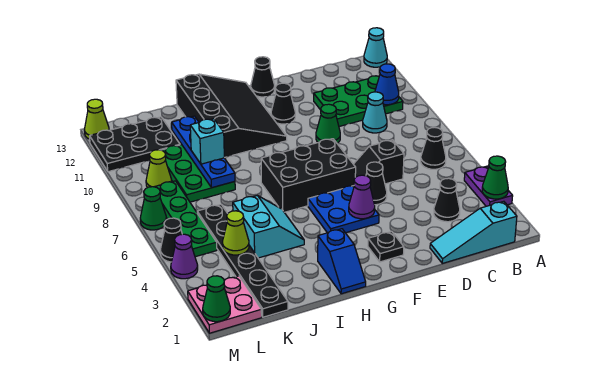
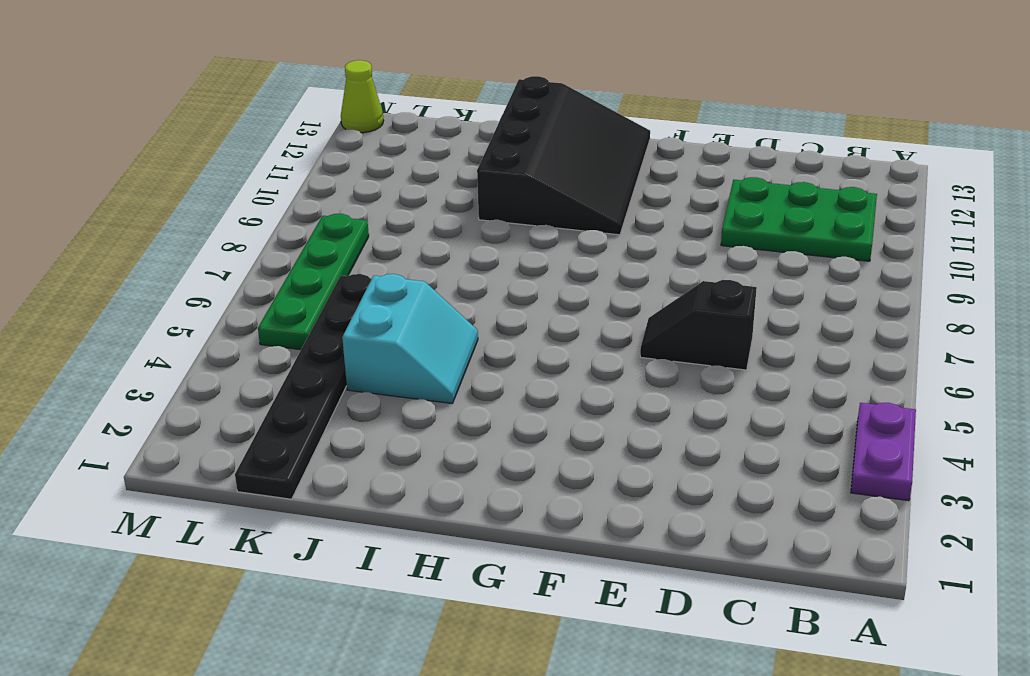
none -> cyan 1x1 cone [364,28,387,67]
none -> cyan 1x3 slope [430,201,517,263]
none -> black 1x1 cone [421,127,446,169]
none -> black 1x1 cone [434,178,460,222]

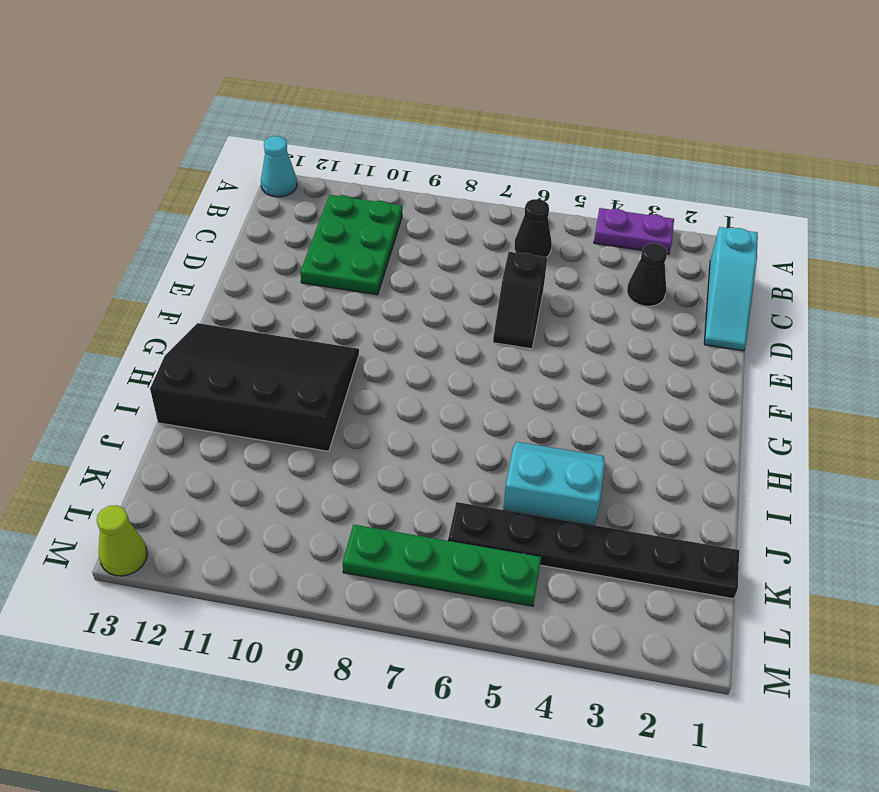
none -> cyan 1x1 cone [363,92,387,133]
none -> black 1x1 cone [366,162,387,205]
none -> green 1x1 cone [316,104,340,143]
none -> black 1x1 plate [368,232,404,262]

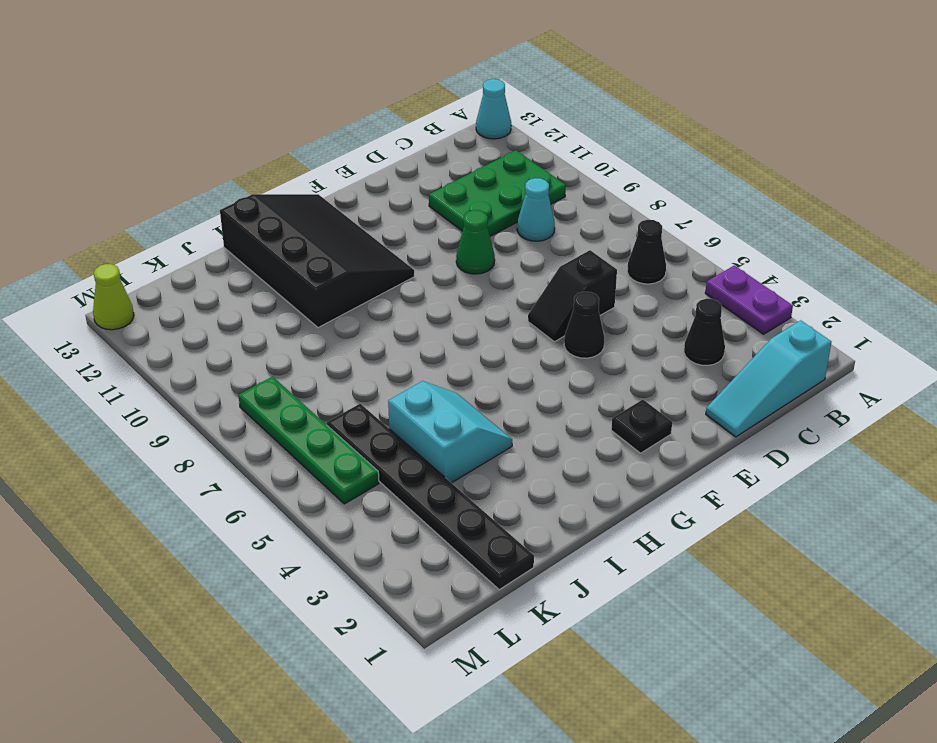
none -> blue 2x2 plate [308,186,379,233]
none -> black 2x3 brick [261,139,356,212]
none -> black 1x1 cone [271,83,295,124]
none -> black 1x1 cone [251,57,275,97]

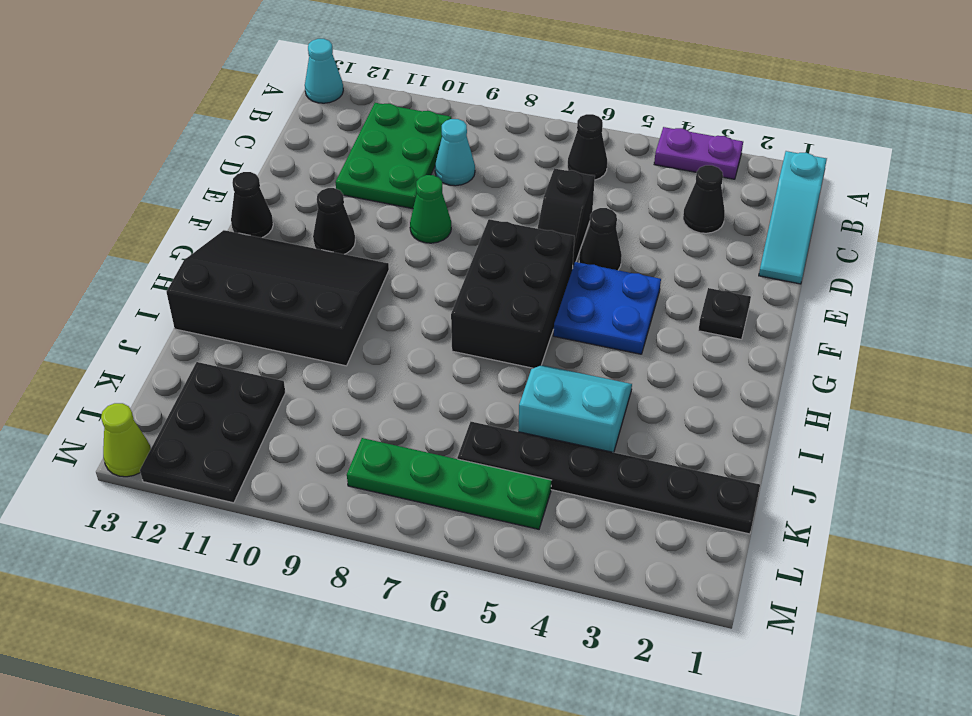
none -> blue 1x2 slope [318,229,366,294]
none -> green 2x3 plate [162,145,235,202]
none -> pink 2x2 plate [188,276,262,333]
none -> lime 1x1 cone [146,150,172,188]

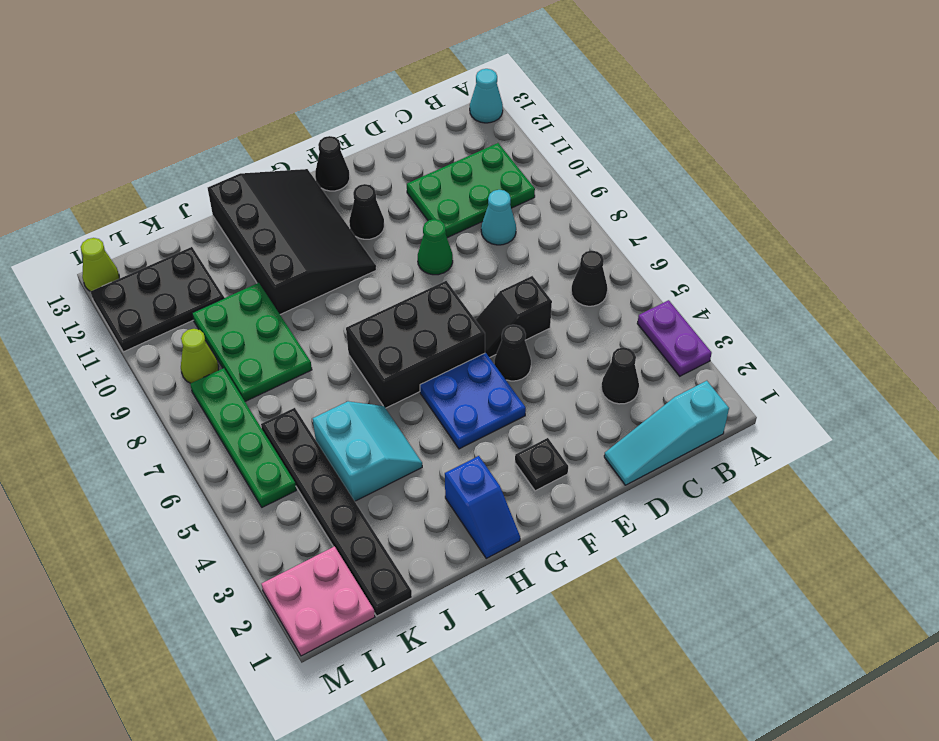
none -> purple 1x1 cone [171,234,198,279]
none -> black 1x1 cone [160,218,182,262]
none -> green 1x1 cone [140,187,166,230]
none -> green 1x1 cone [482,156,508,199]

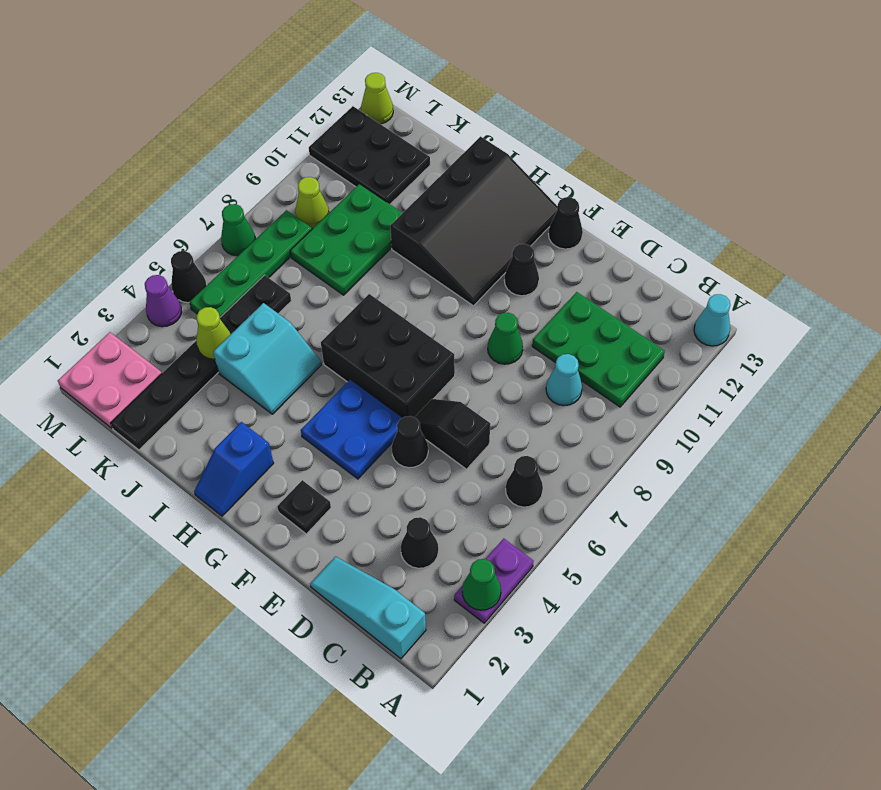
none -> blue 1x1 cone [375,64,399,105]
none -> purple 1x1 cone [349,175,375,219]
none -> blue 1x4 plate [172,116,235,188]
none -> green 1x1 cone [203,276,230,322]

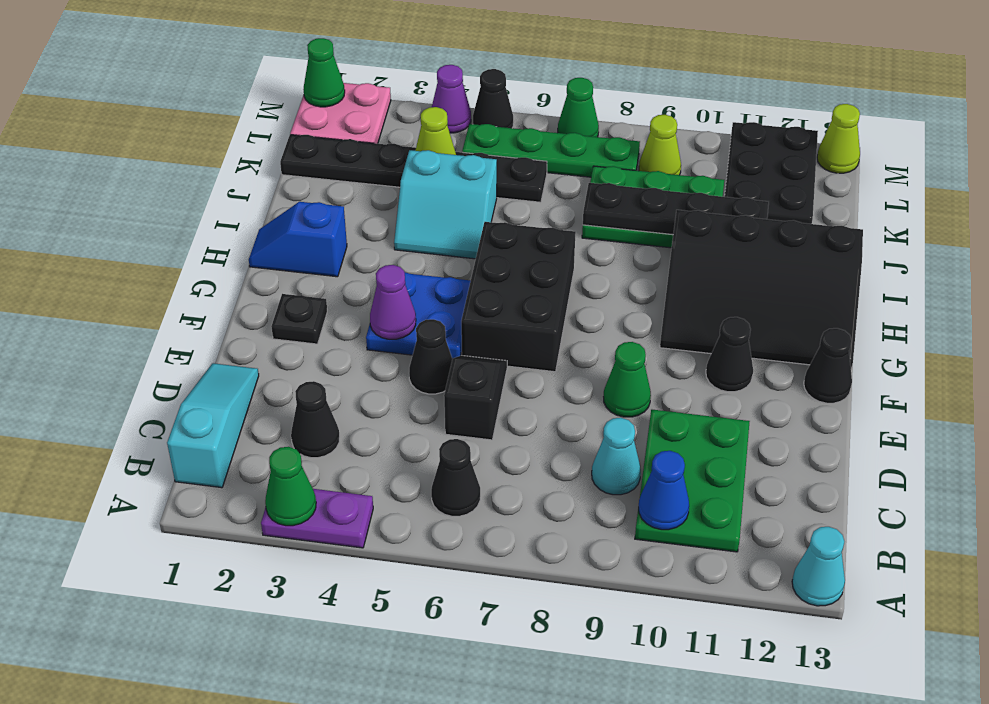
black 1x4 plate [583,183,769,235] -> blue 1x4 plate [172,116,235,188]
none -> cyan 1x1 brick [190,119,224,164]

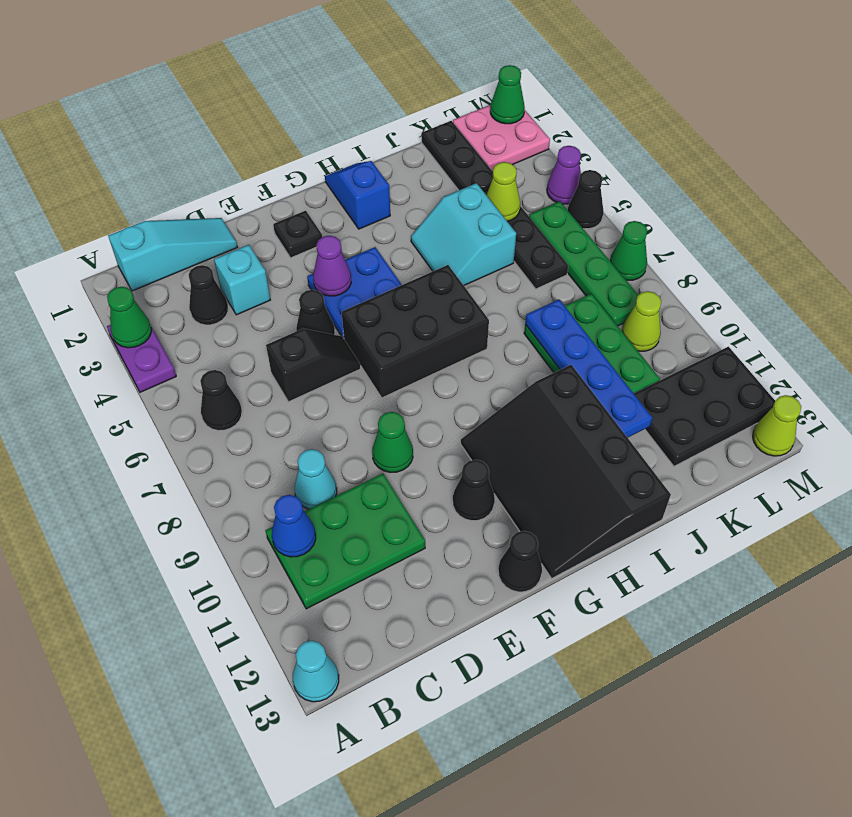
cyan 1x1 brick [214,245,270,315] -> cyan 1x1 brick moved to [190,119,224,164]

